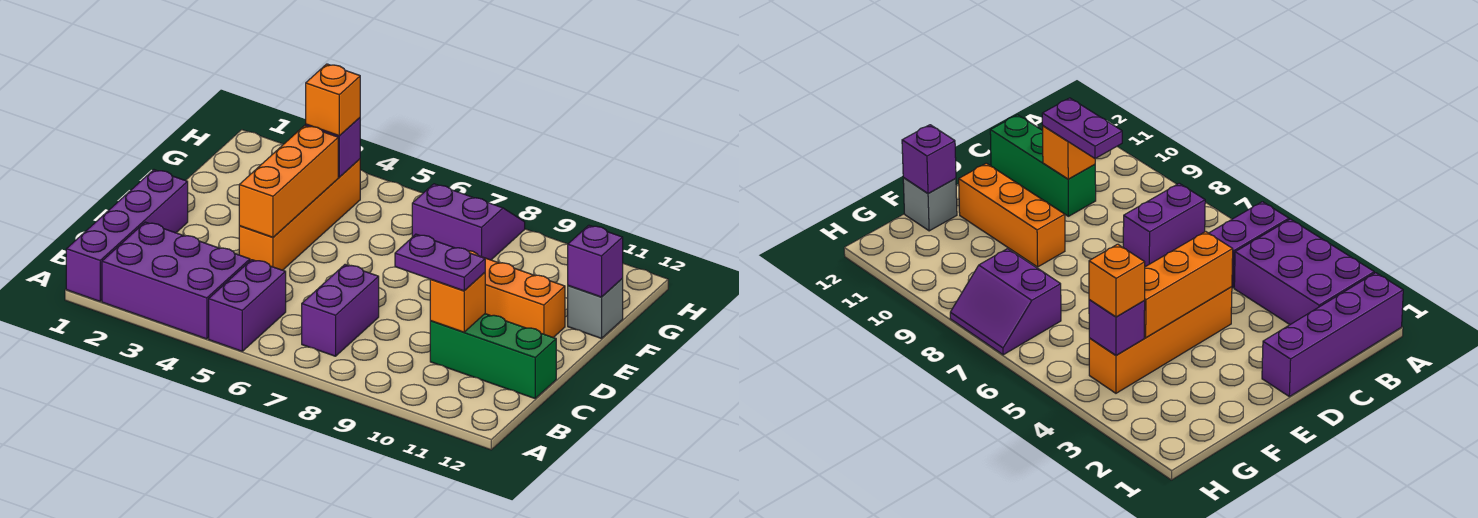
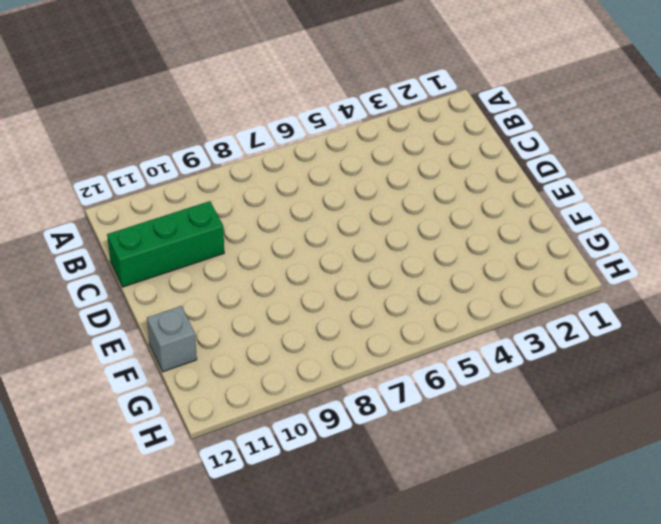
none -> purple 1x4 brick [66,170,188,301]
none -> purple 2x3 brick [102,222,250,339]
none -> purple 1x2 brick [209,260,286,351]

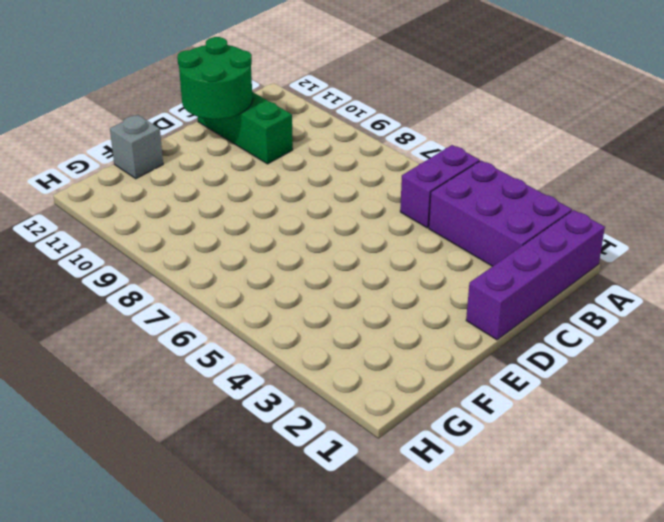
green 2x2 round brick [177,37,253,119] -> none
none -> purple 1x2 brick [302,265,379,356]
none -> orange 1x4 brick [239,159,360,270]
none -> orange 1x3 brick [469,251,565,338]

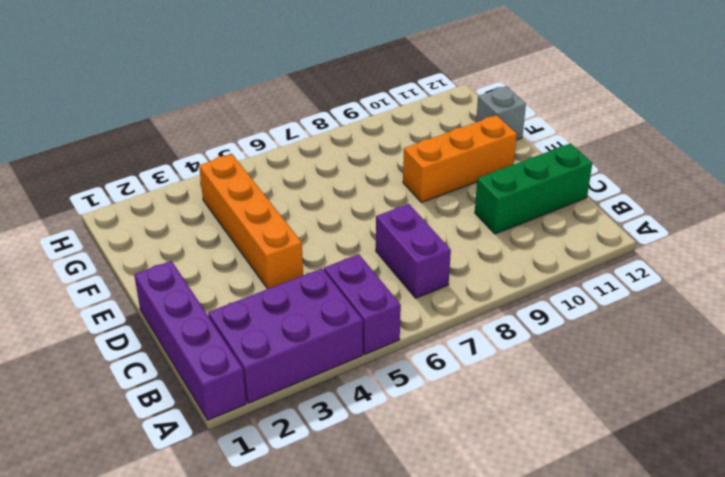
none -> purple 2x2 slope [412,184,525,260]
none -> orange 1x1 brick [430,273,485,332]
none -> orange 1x3 brick [239,125,338,237]

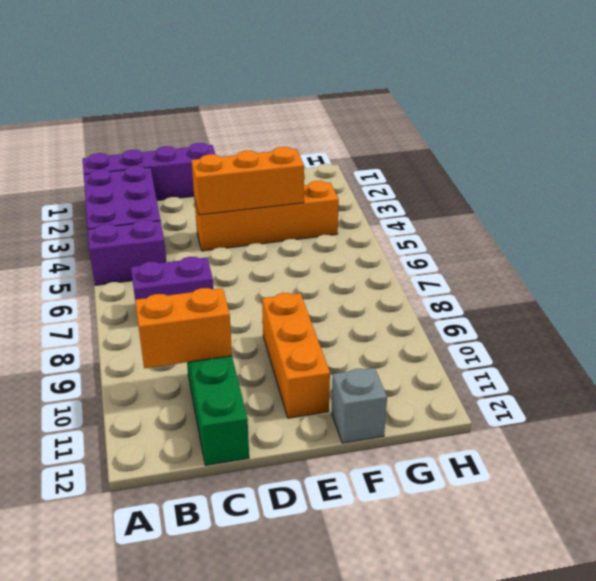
orange 1x2 brick [135,288,232,368] -> orange 1x1 brick [430,273,485,332]
none -> purple 2x2 slope [412,184,525,260]
none -> purple 1x1 brick [568,225,623,297]
none -> purple 1x1 brick [306,118,360,177]

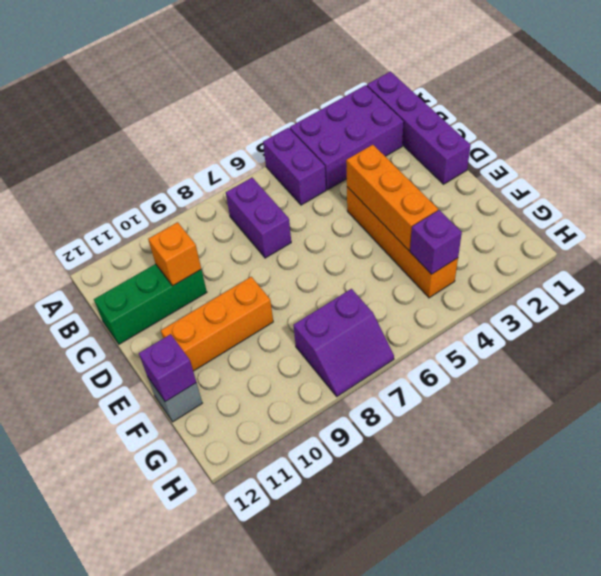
none -> purple 1x2 plate [395,234,485,291]
none -> orange 1x1 brick [306,64,360,136]

